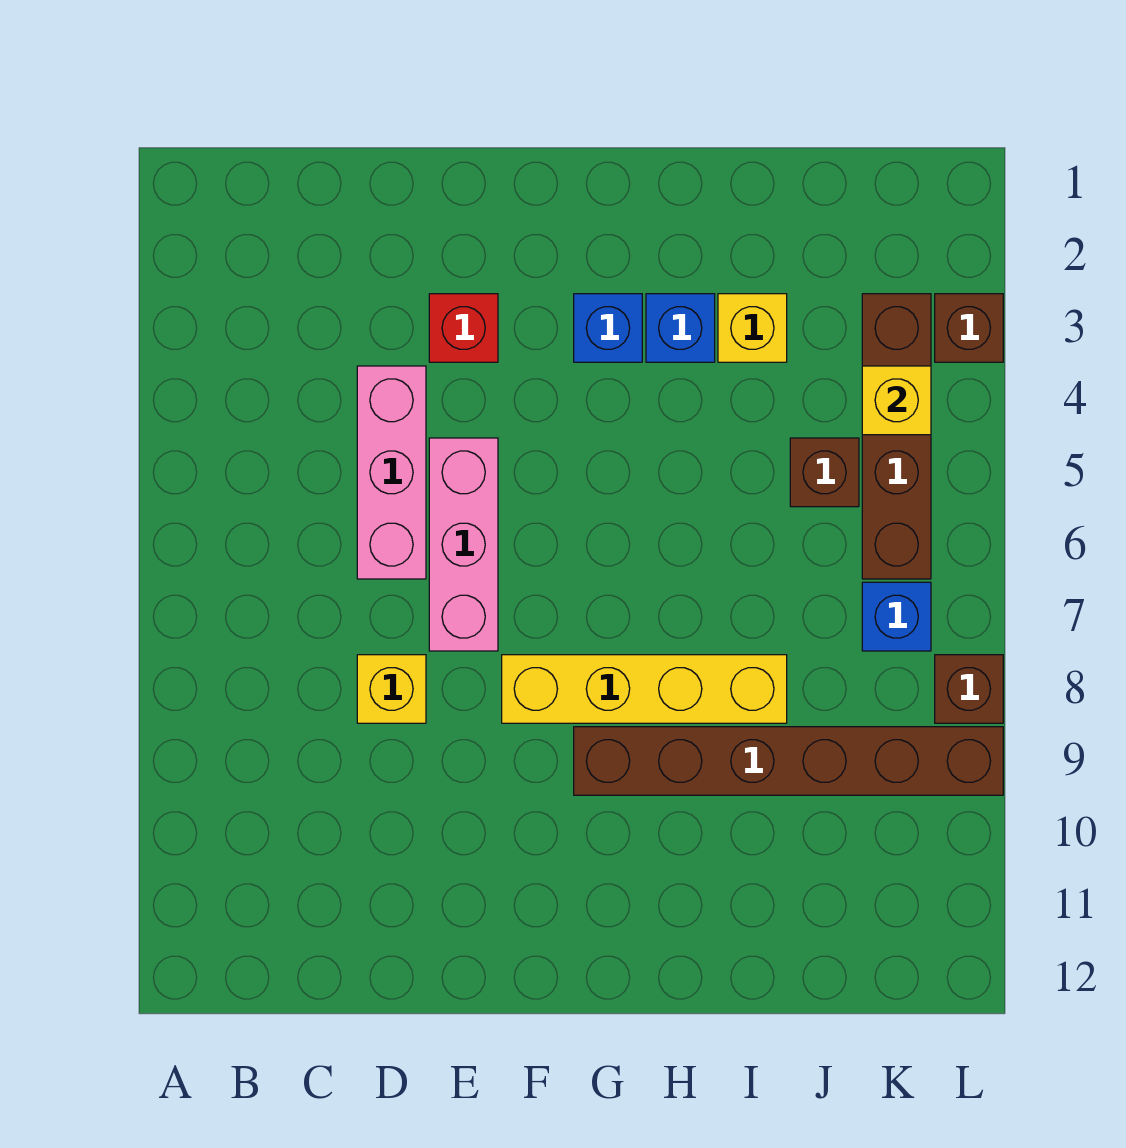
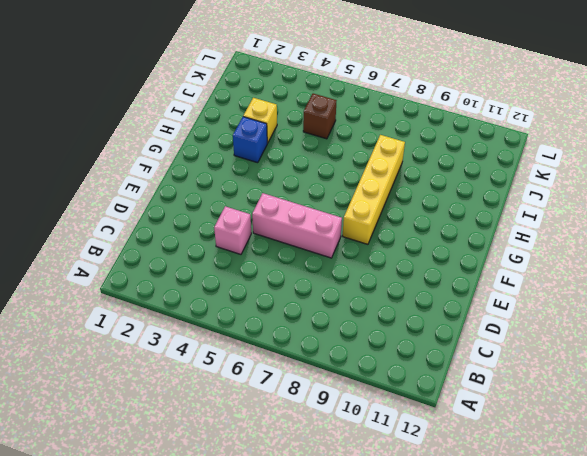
pink 1x1 brick [214,206,251,254] -> pink 1x3 brick [357,366,426,579]
none -> yellow 1x1 brick [357,655,426,723]
none -> red 1x1 brick [429,294,498,362]
none -> blue 1x1 brick [574,294,642,362]

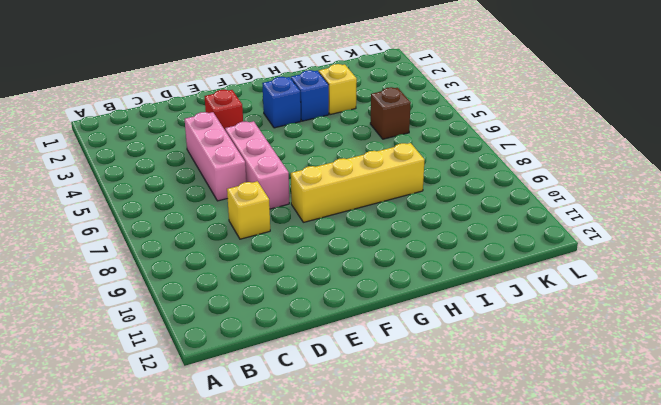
none -> brown 1x6 brick [574,727,1003,795]
none -> brown 1x4 brick [862,294,931,579]
none -> blue 1x1 brick [862,582,931,651]

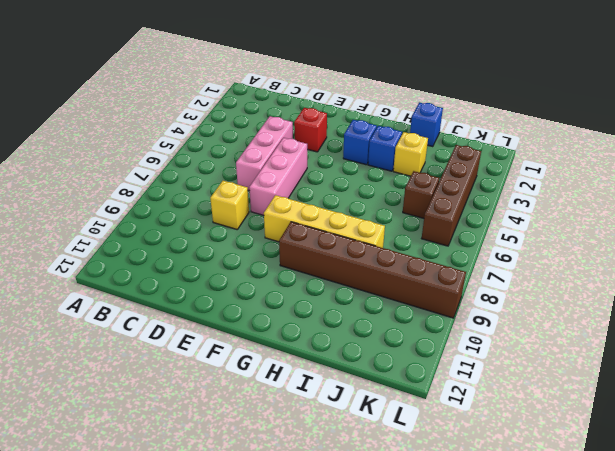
blue 1x1 brick [410,102,443,147] -> blue 1x1 brick moved to [862,582,931,651]
none -> brown 1x1 brick [935,294,1003,362]
none -> brown 1x1 brick [935,655,1003,723]
none -> yellow 1x1 brick [862,366,931,435]

